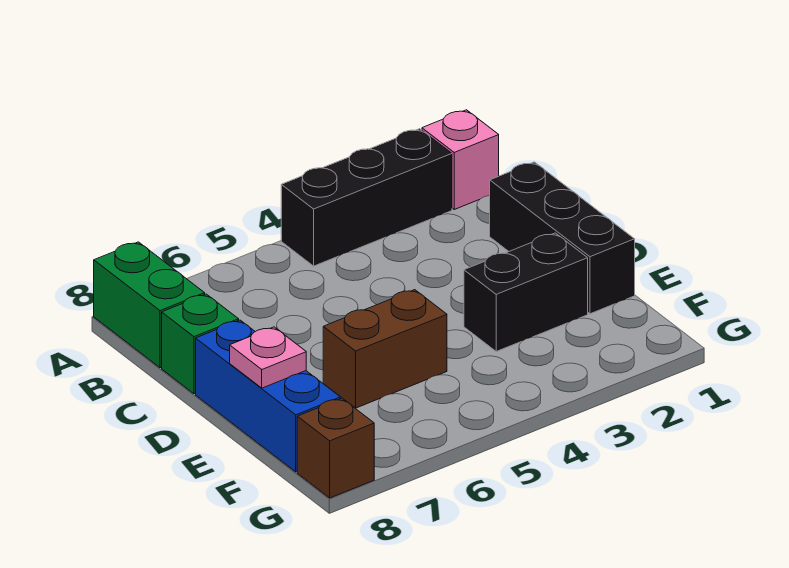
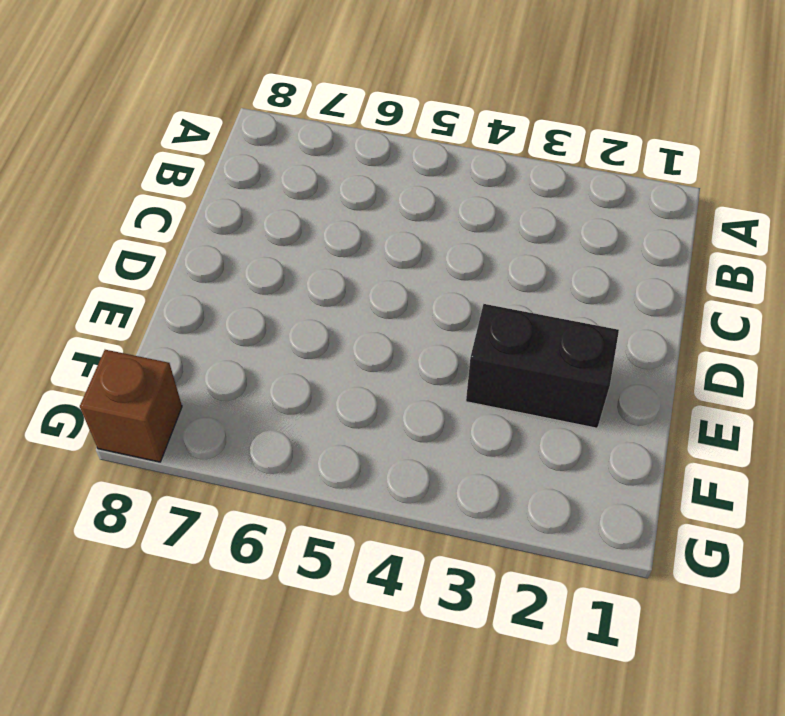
none -> pink 1x1 brick [422,110,499,209]
none -> black 1x3 brick [281,129,452,266]

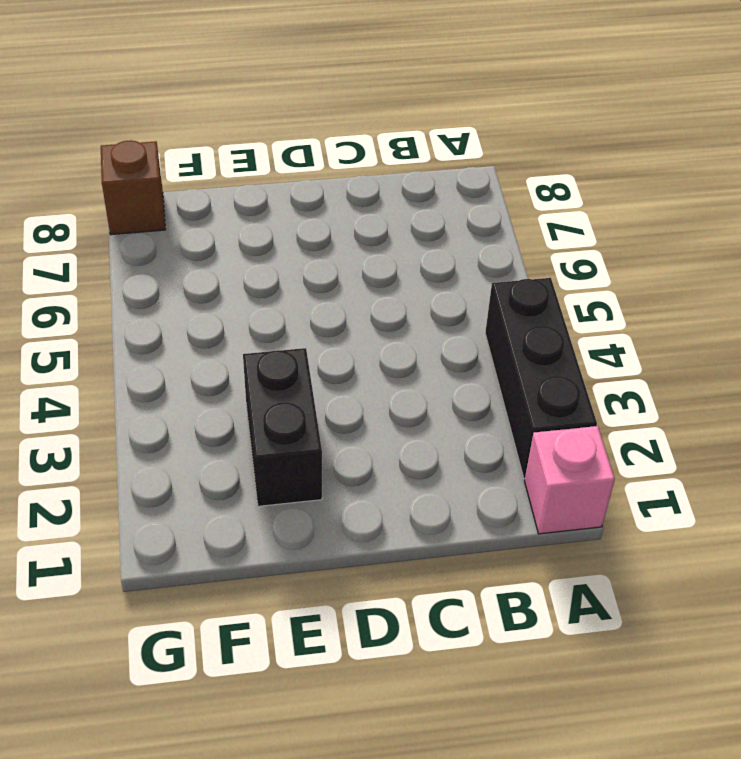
none -> green 1x2 brick [94,242,205,368]
none -> black 1x3 brick [490,162,635,314]

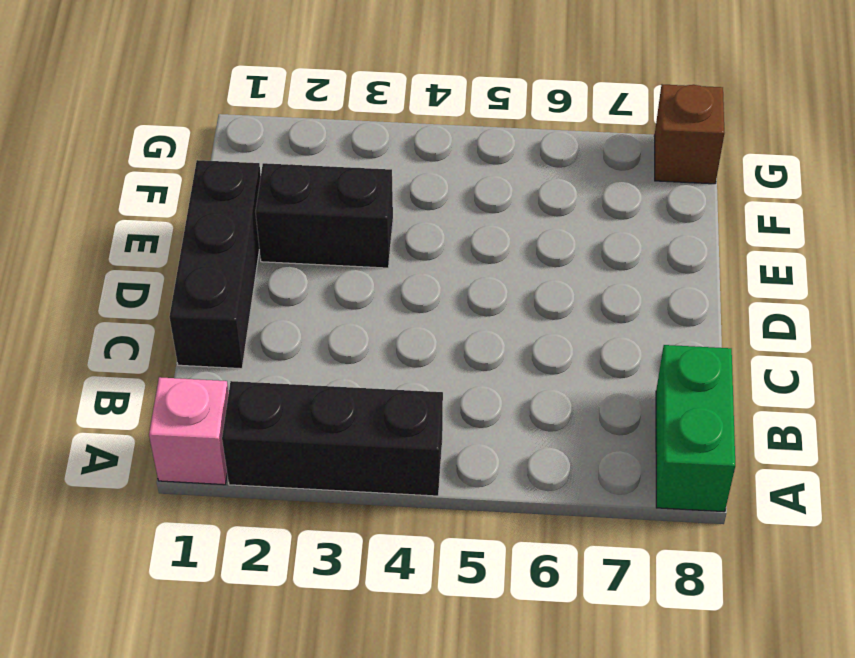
none -> green 1x1 brick [162,294,239,394]
none -> blue 1x3 brick [196,320,340,472]

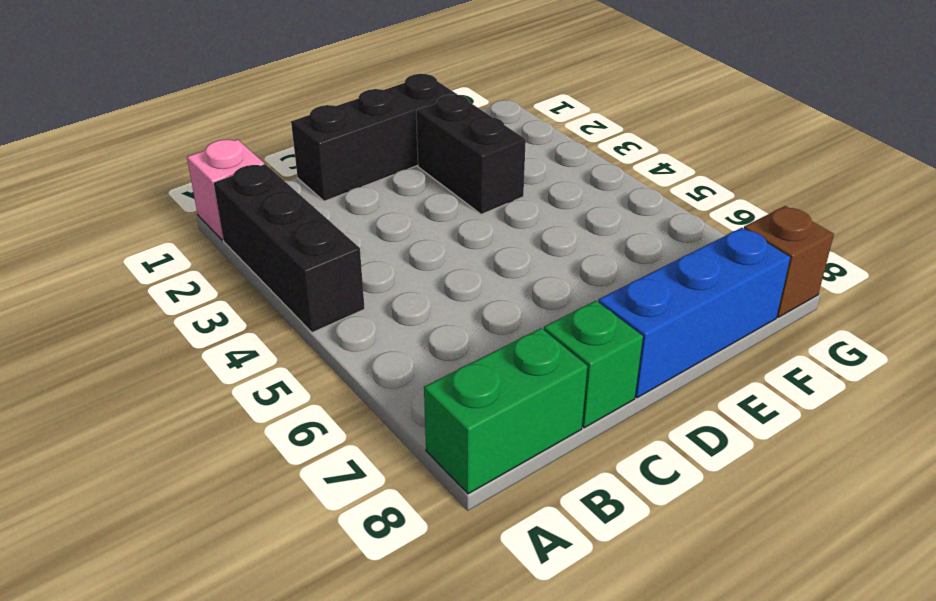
none -> brown 1x2 brick [323,290,447,408]
none -> pink 1x1 plate [230,327,306,388]

